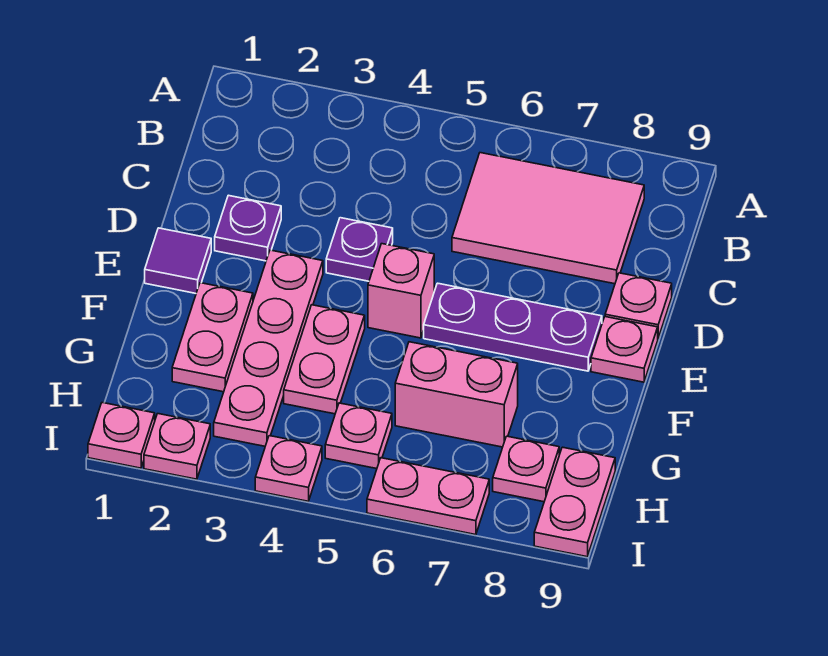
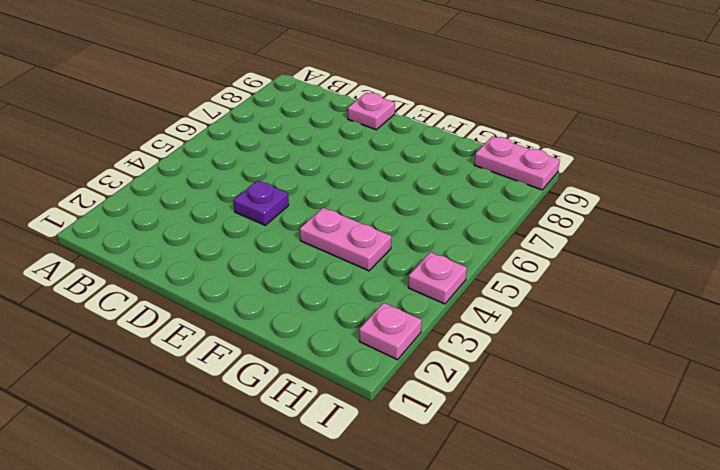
none -> pink 2x3 tile [452,153,644,284]
none -> purple 1x1 plate [215,195,281,261]
none -> purple 1x1 tile [145,228,211,293]

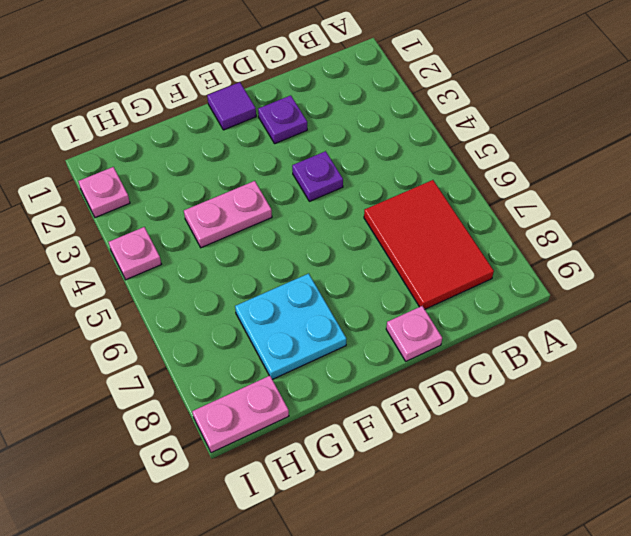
red 2x3 tile [364,180,494,309] -> pink 2x3 tile [452,153,644,284]
cyan 2x2 plate [235,273,346,380] -> pink 1x2 brick [395,342,518,447]
none -> pink 1x4 plate [214,250,323,446]
none -> pink 1x1 brick [368,244,434,338]
none -> purple 1x3 plate [424,283,602,371]

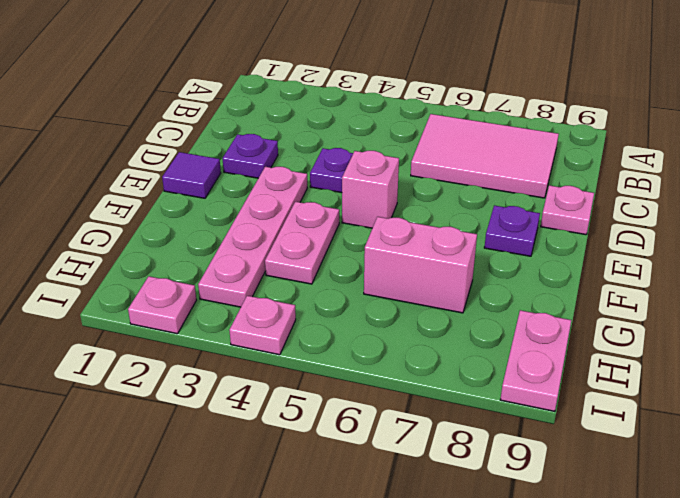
purple 1x1 plate [484,205,540,256] -> purple 1x3 plate [424,283,602,371]
none -> pink 1x1 plate [591,317,658,382]
none -> pink 1x2 plate [172,283,253,392]
none -> pink 1x1 plate [325,403,392,469]

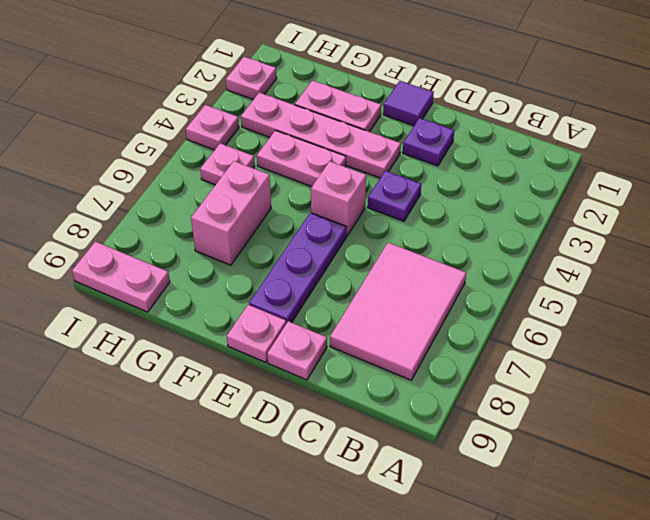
none -> pink 1x1 plate [493,436,559,502]
none -> pink 1x1 plate [88,403,155,468]
none -> pink 1x2 plate [367,458,489,535]

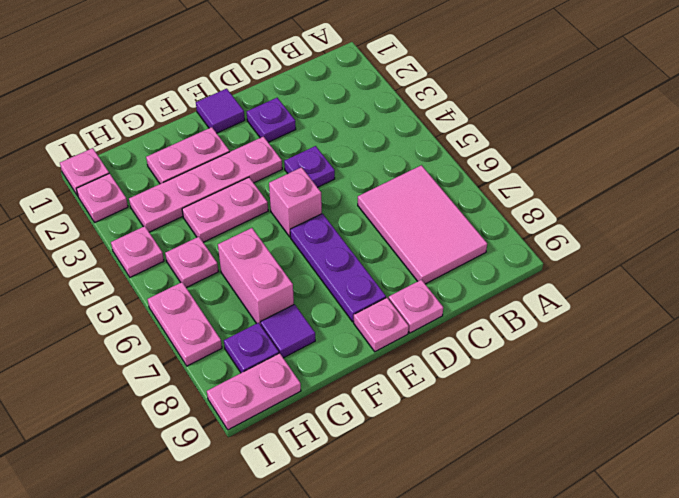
purple 1x1 tile [261,304,315,358] -> none
purple 1x1 plate [224,323,279,373] -> pink 1x1 plate [493,436,559,502]

